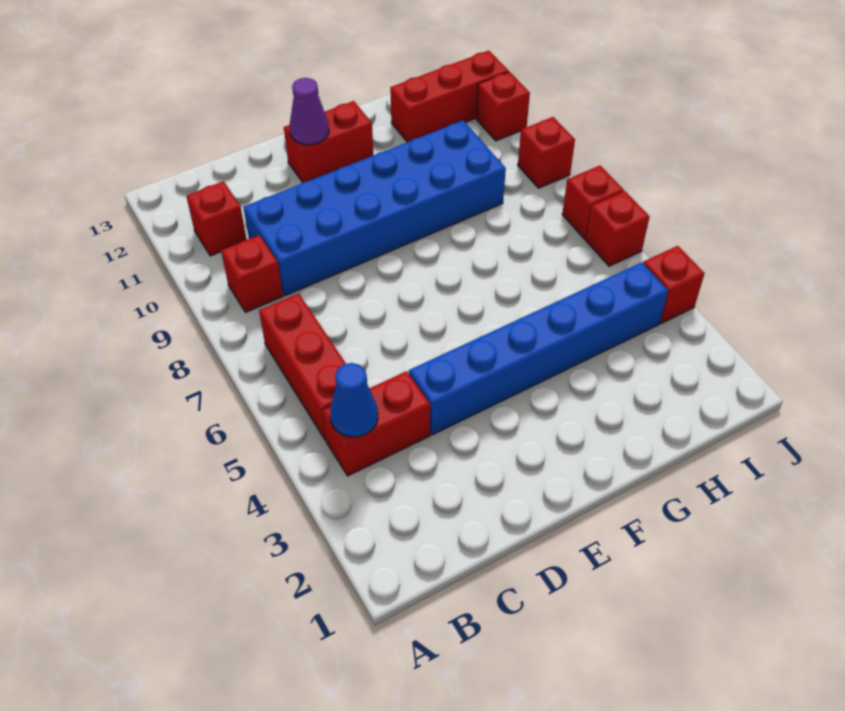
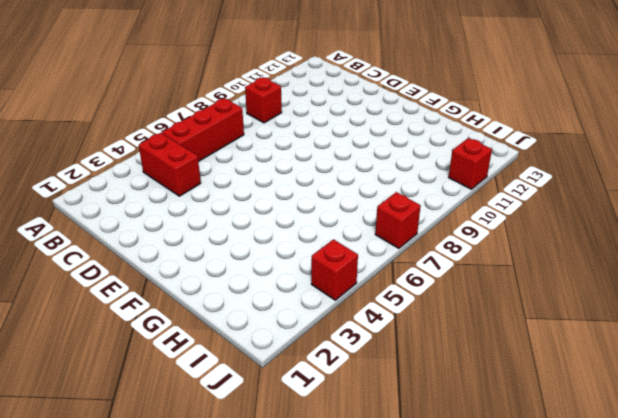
none -> red 1x1 brick [186,181,247,256]
none -> blue 2x6 brick [243,121,506,296]
none -> blue 1x6 brick [409,262,668,435]

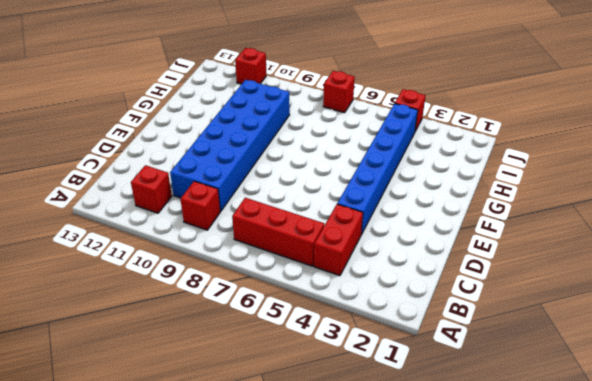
none -> red 1x2 brick [284,101,373,182]
none -> red 1x3 brick [390,51,509,142]
none -> red 1x1 brick [586,191,649,266]

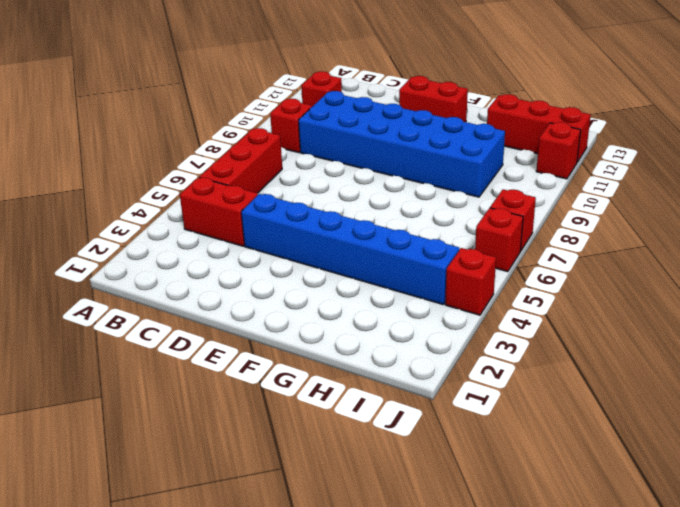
none -> red 1x1 brick [518,117,575,188]
none -> blue 1x1 cone [330,363,378,437]
none -> purple 1x1 cone [290,78,329,145]

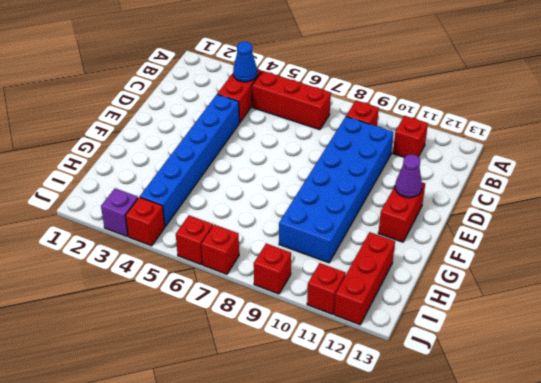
purple 1x1 brick [101,188,138,236] -> none

